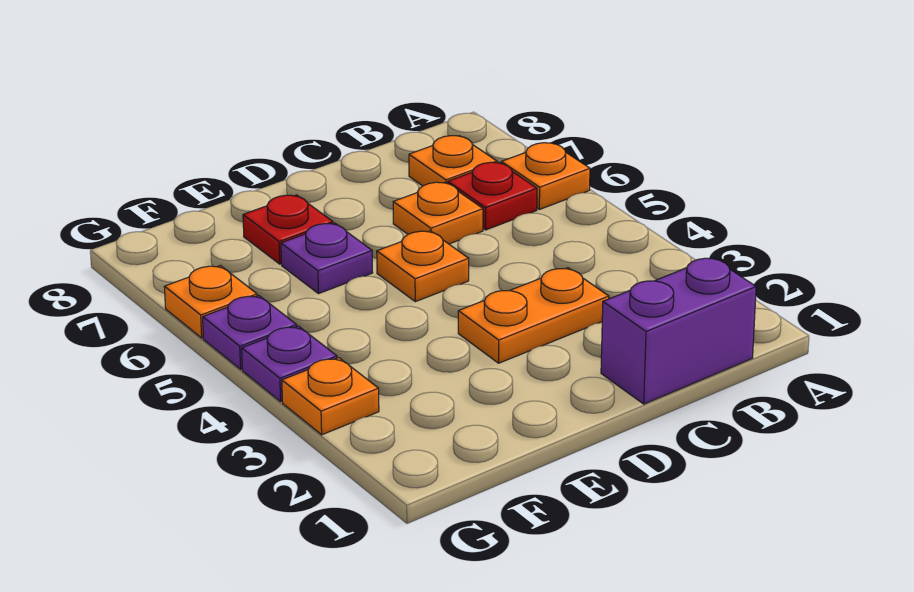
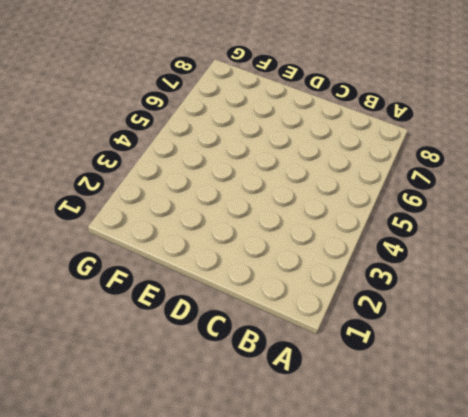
none -> orange 1x1 plate [501,143,590,209]
none -> purple 1x2 brick [601,258,756,404]
none -> red 1x1 plate [448,162,537,230]

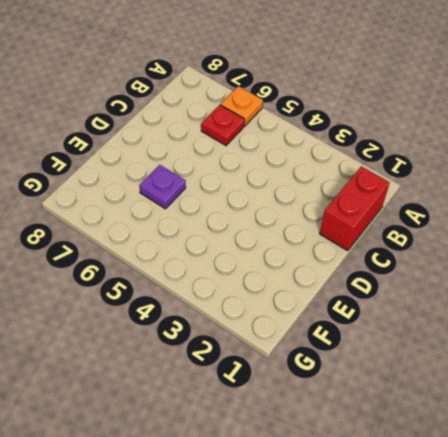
red 1x2 brick [320,166,390,251] -> purple 1x2 brick [601,258,756,404]
none -> orange 1x1 plate [409,136,497,186]
none -> orange 1x2 plate [458,268,609,363]
none -> orange 1x1 plate [393,182,483,244]

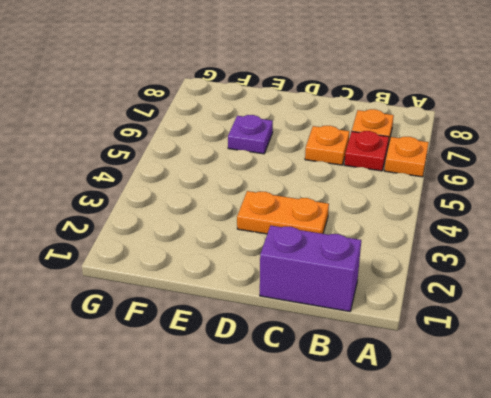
none -> orange 1x1 plate [377,231,469,302]
none -> red 1x1 plate [243,195,333,264]
none -> orange 1x1 plate [282,358,379,435]

